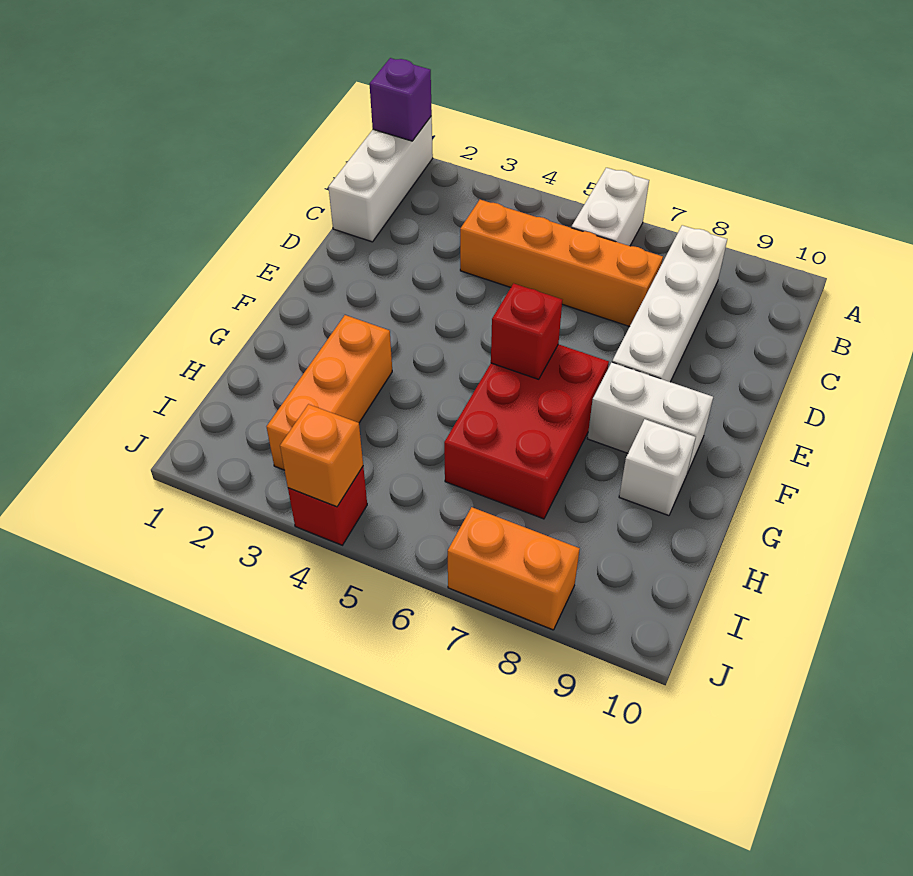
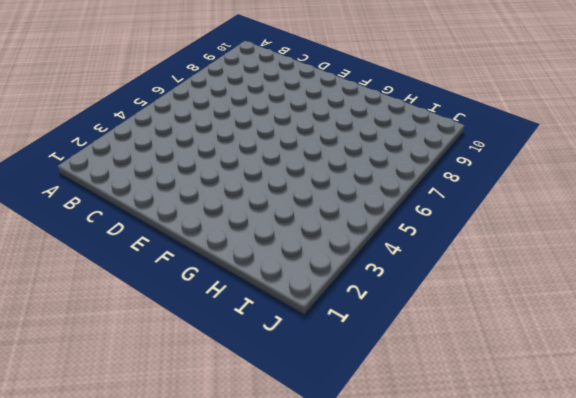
none -> white 1x3 brick [329,116,433,242]
none -> white 1x2 brick [571,168,649,246]
none -> white 1x4 brick [612,225,727,382]

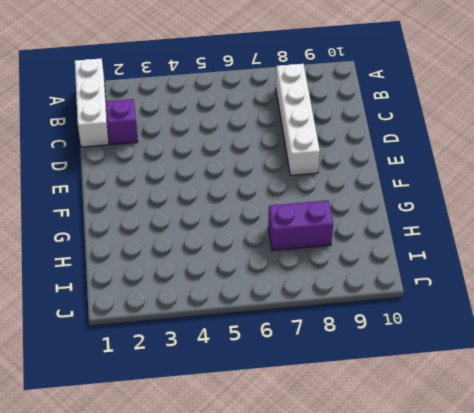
purple 1x1 brick [106,99,138,145] -> purple 1x1 brick moved to [370,58,432,141]
purple 1x2 brick [268,200,333,251] -> red 2x3 brick [444,344,609,519]
none -> white 1x2 brick [571,168,649,246]
none -> orange 1x4 brick [460,200,663,327]
none -> white 1x2 brick [587,362,713,473]

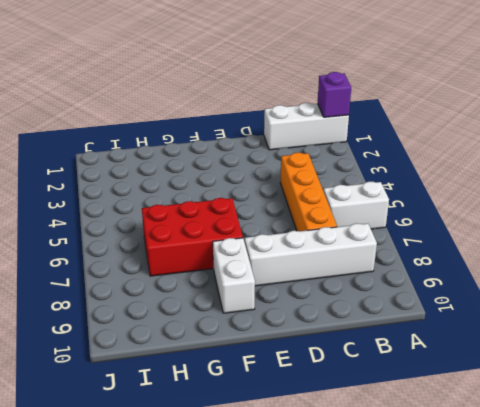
none -> orange 1x3 brick [267,315,392,470]
none -> white 1x1 brick [619,419,696,516]
none -> red 1x1 brick [288,467,367,545]

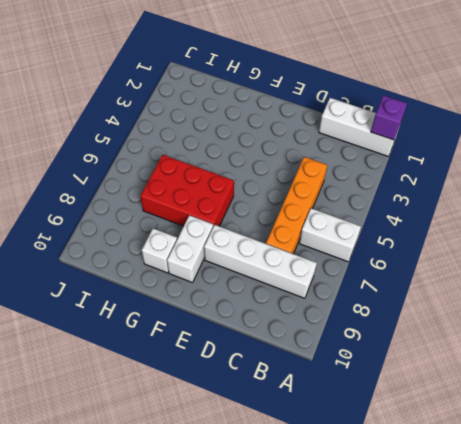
none -> orange 1x3 brick [267,315,392,470]
none -> red 1x1 brick [288,467,367,545]
none -> orange 1x2 brick [448,507,580,630]

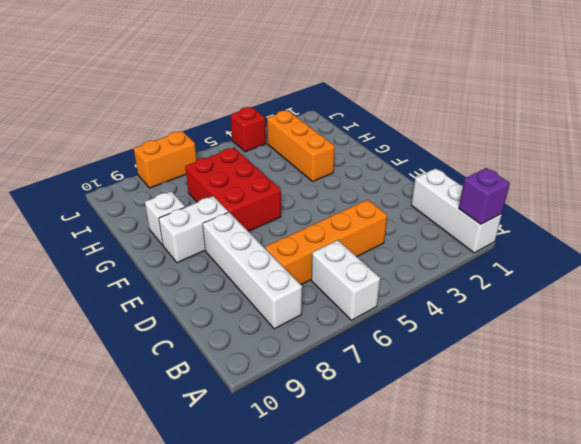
none -> red 1x1 brick [491,283,562,379]
none -> orange 1x1 brick [280,404,363,507]

